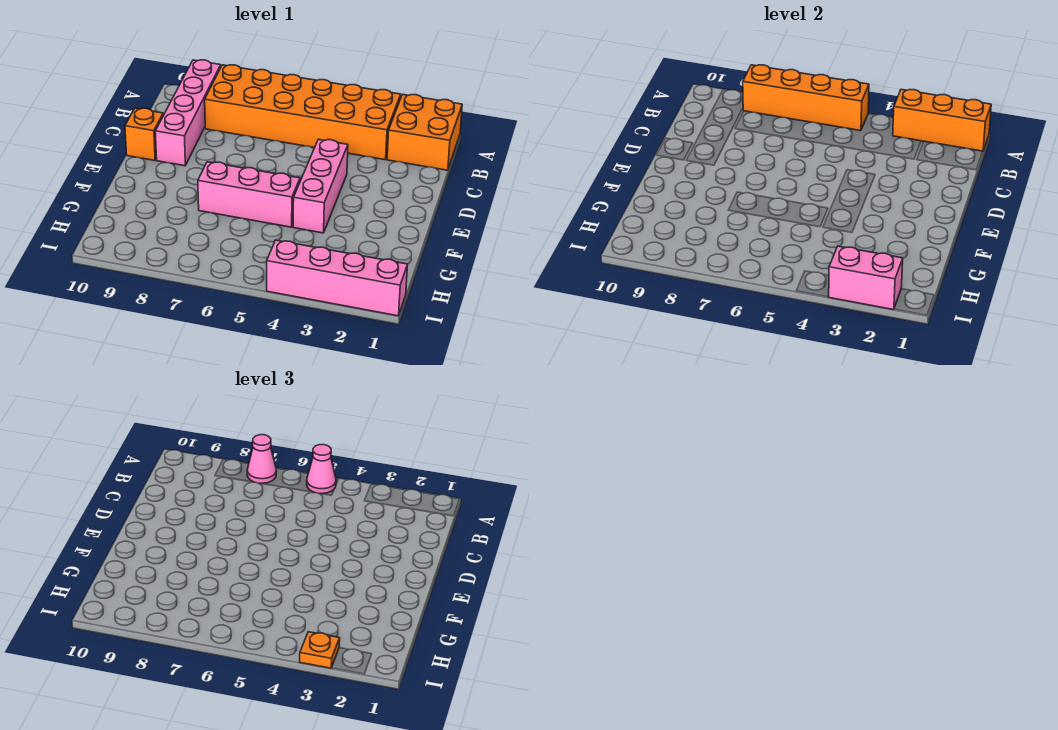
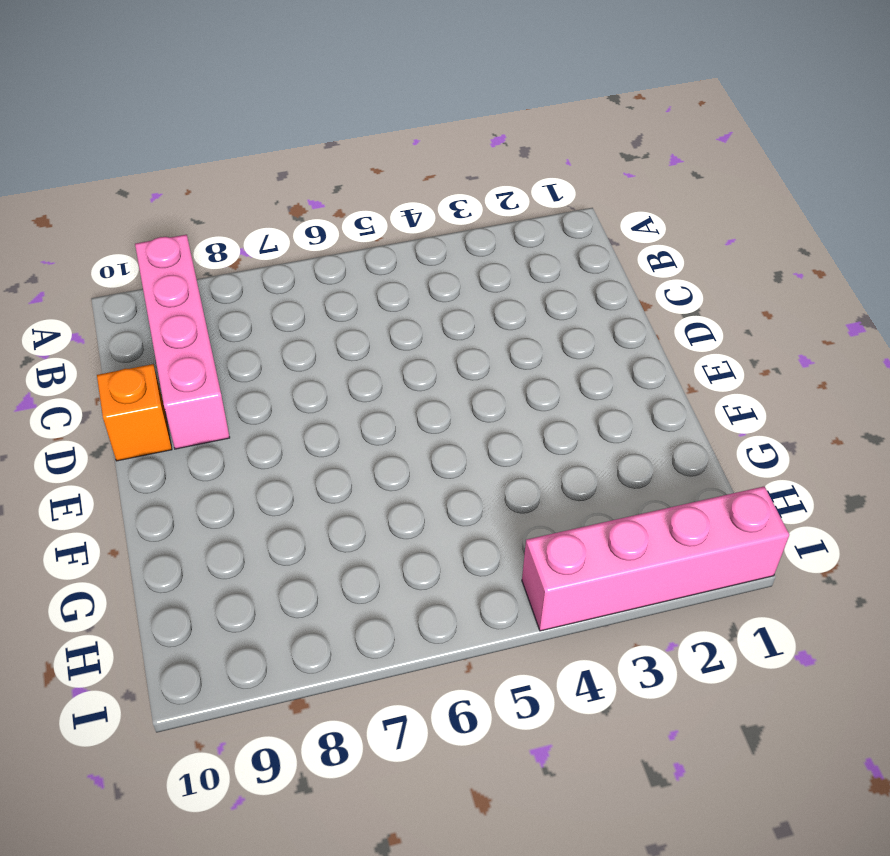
none -> orange 2x2 brick [387,94,462,170]
none -> orange 2x6 brick [205,65,401,160]
none -> pink 1x3 brick [293,139,348,233]

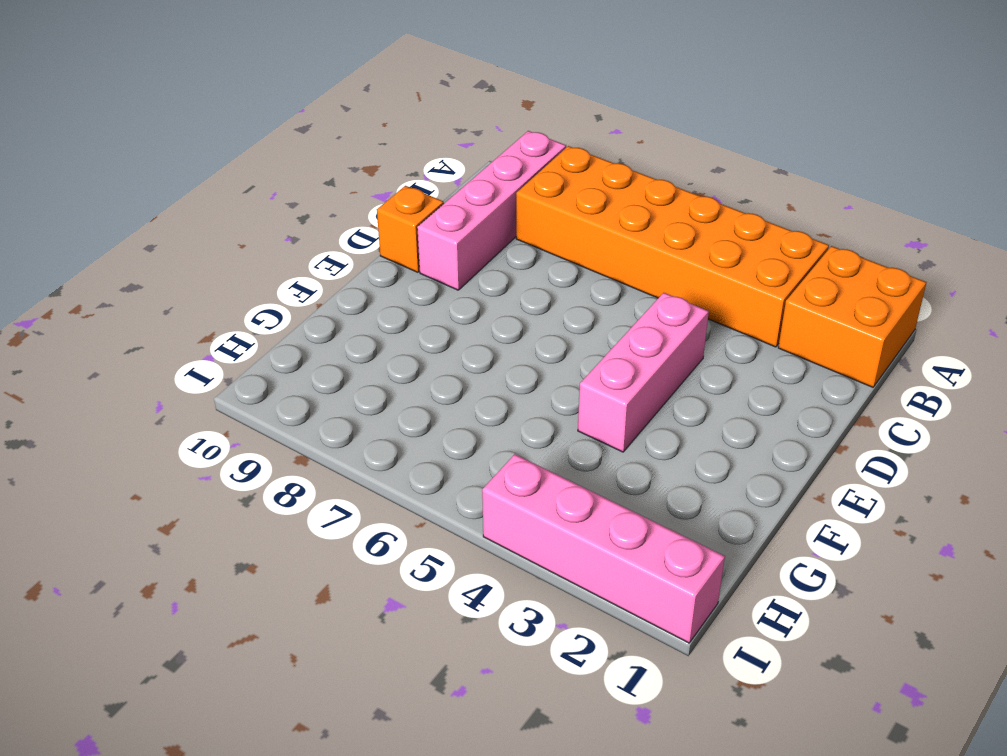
none -> pink 1x3 brick [198,162,300,227]
none -> orange 1x3 brick [893,89,991,151]
none -> orange 1x4 brick [743,65,869,131]

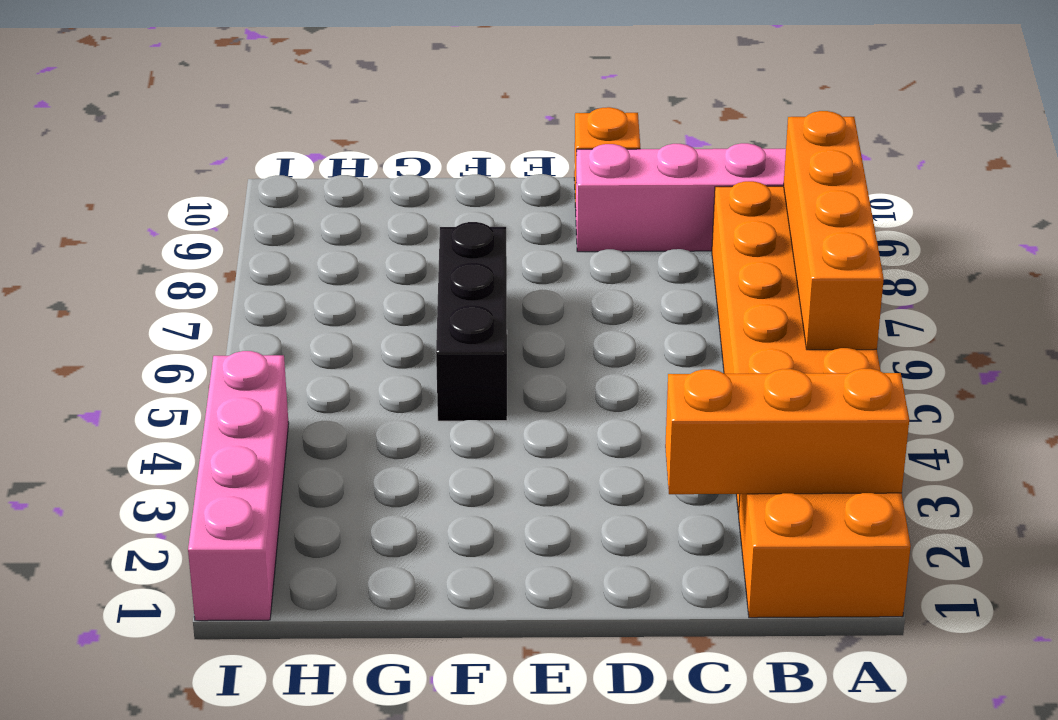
orange 1x3 brick [665,369,909,494] -> orange 1x3 brick turned to [893,89,991,151]
black 1x3 brick [436,222,507,421] -> pink 1x3 brick [198,162,300,227]
none -> pink 1x3 brick [293,139,348,233]
none -> pink 1x2 brick [829,246,903,310]
none -> pink 1x1 cone [307,445,336,494]

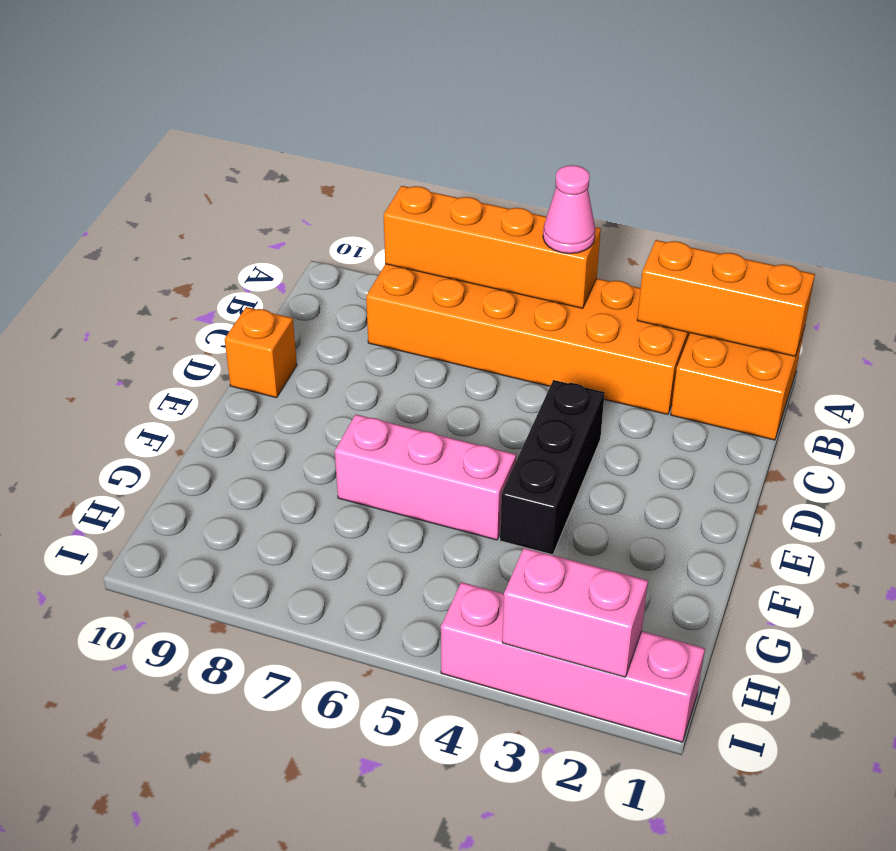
black 1x3 brick [500,380,605,555] -> pink 1x3 brick [293,139,348,233]
none -> pink 1x4 brick [155,60,221,166]
none -> pink 1x1 cone [247,435,276,484]
none -> orange 1x1 plate [300,632,340,668]

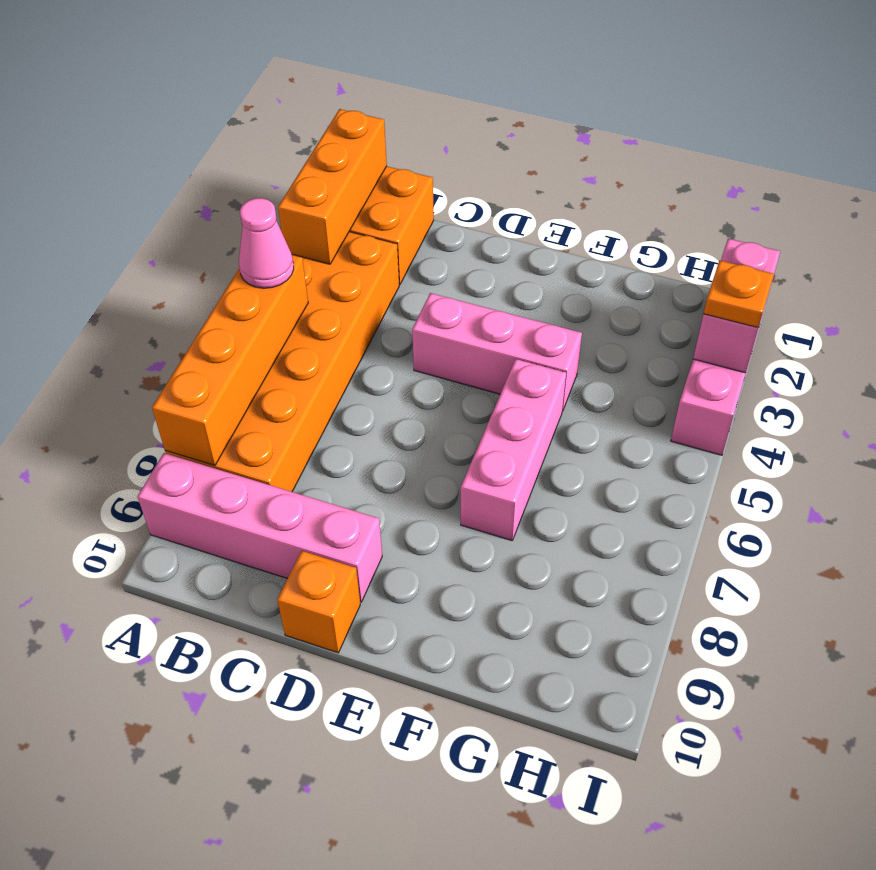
none -> pink 1x1 cone [247,435,276,484]

